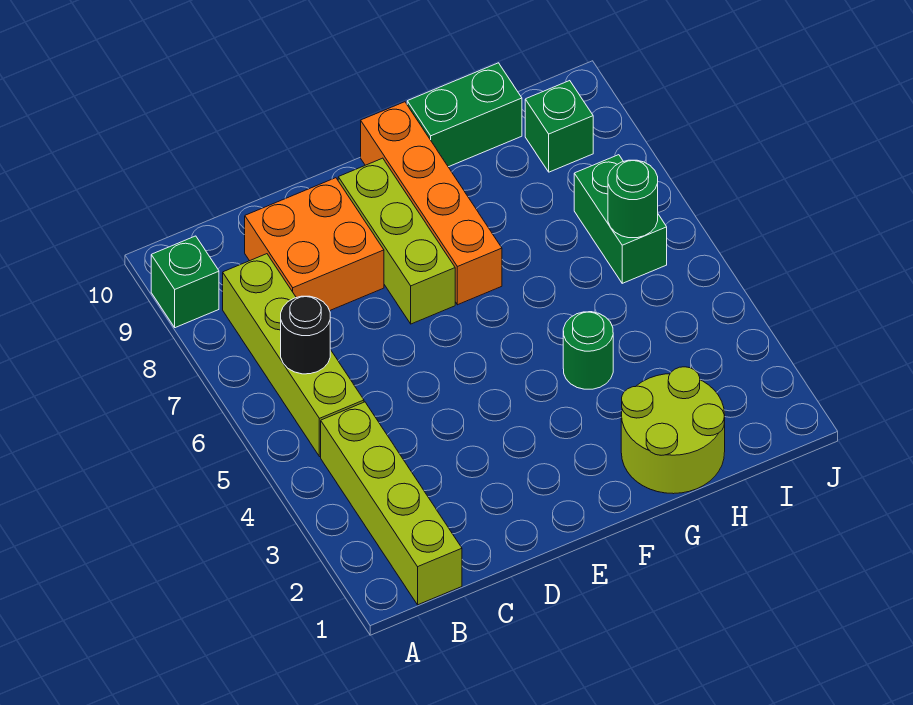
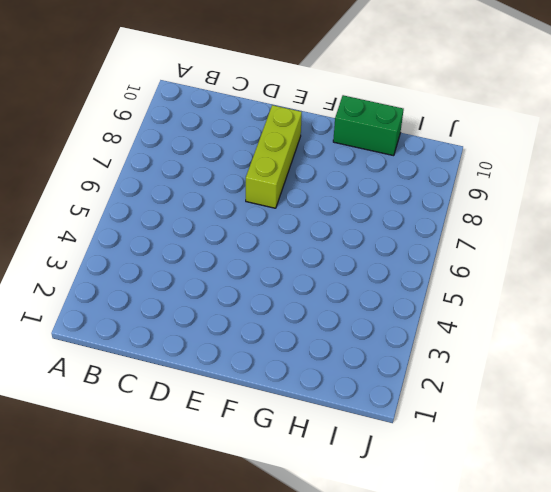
none -> green 1x1 brick [151,236,219,328]
none -> lime 1x4 brick [321,402,462,605]
none -> lime 1x4 brick [223,254,364,457]

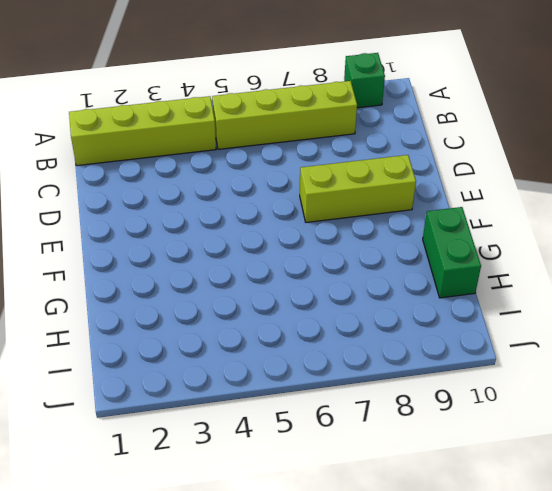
none -> orange 2x2 brick [245,178,384,311]
none -> orange 1x4 brick [361,102,502,305]
none -> lime 2x2 round brick [621,367,725,494]

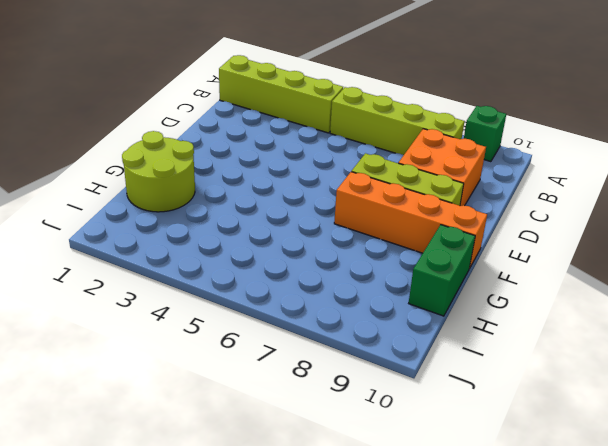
none -> green 1x1 round brick [563,312,613,389]
none -> green 1x2 brick [574,155,667,283]
none -> green 1x1 brick [525,81,593,172]

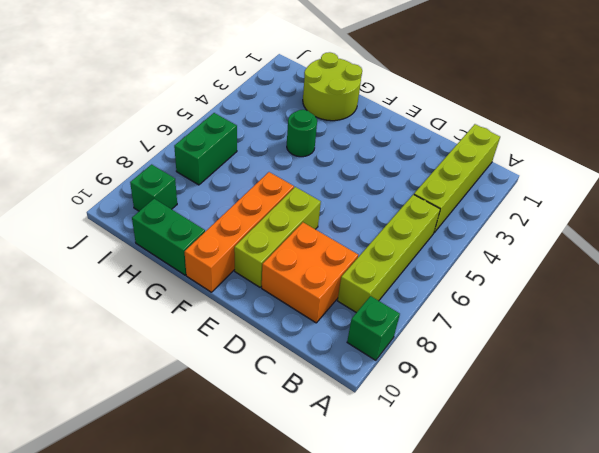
none -> black 1x1 round brick [281,296,330,374]
none -> green 1x1 round brick [608,160,658,238]

